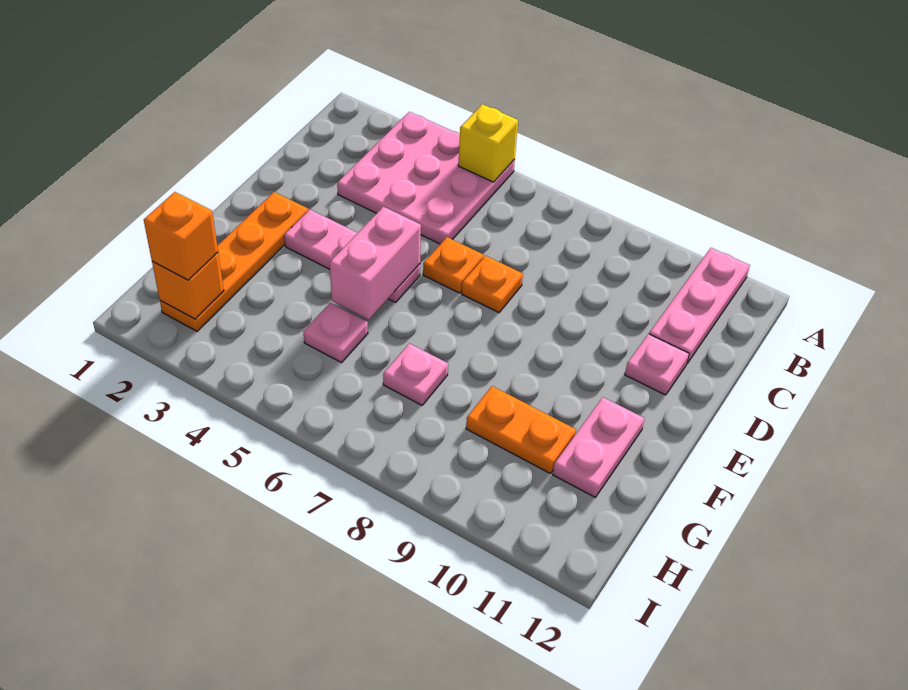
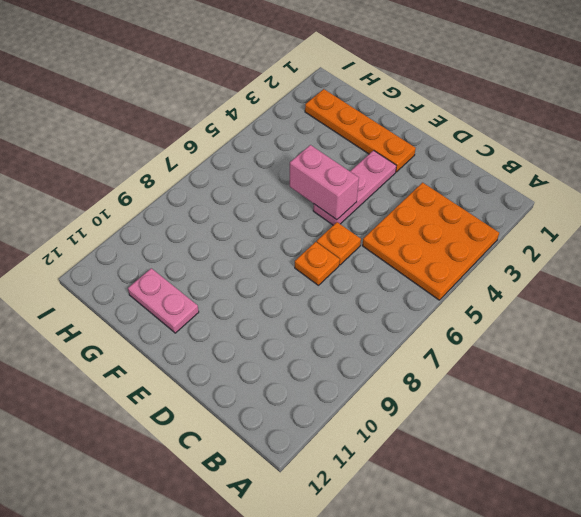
orange 3x3 plate [362,183,499,300] -> pink 3x3 plate [337,112,515,244]
none -> pink 1x3 plate [649,248,750,363]
none -> pink 1x1 plate [625,334,689,395]
none -> pink 1x1 plate [304,303,368,363]

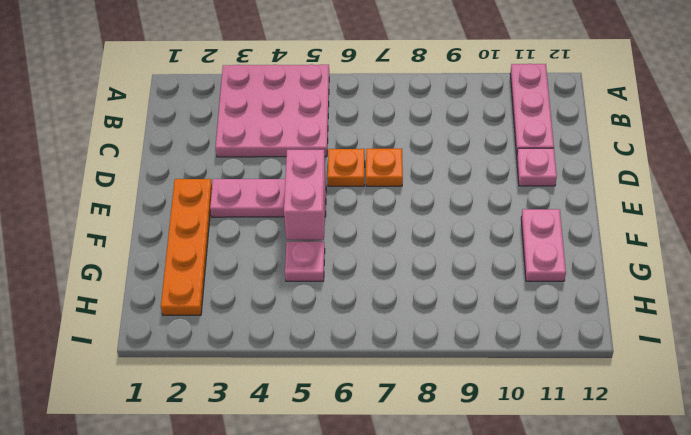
none -> pink 1x1 plate [383,343,448,405]
none -> orange 1x2 plate [466,386,576,474]
none -> yellow 1x1 brick [458,104,518,182]

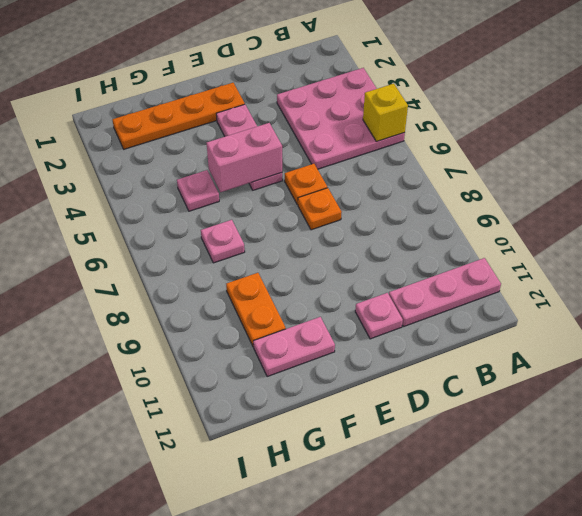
none -> orange 1x1 brick [152,253,224,319]
none -> orange 1x1 brick [144,192,218,280]

